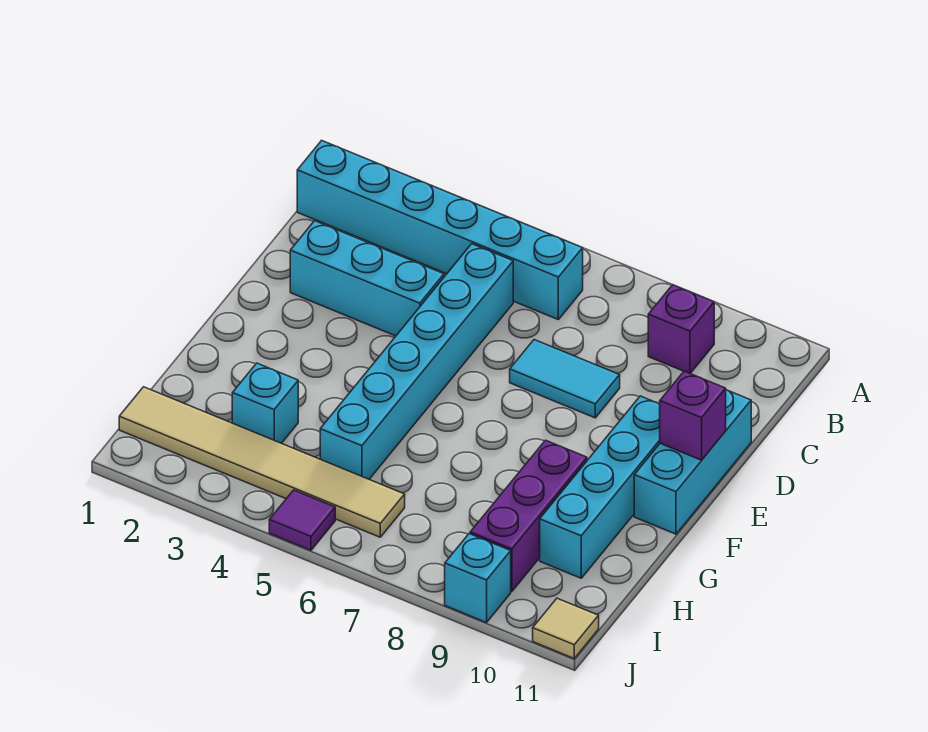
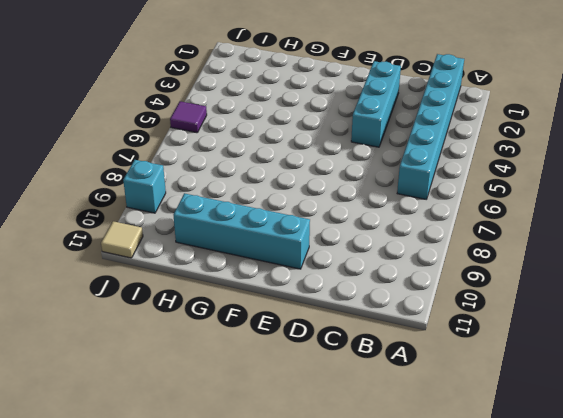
none -> purple 1x1 brick [648,285,714,373]
none -> cyan 1x6 brick [320,244,513,479]
none -> cyan 1x2 tile [510,340,620,418]

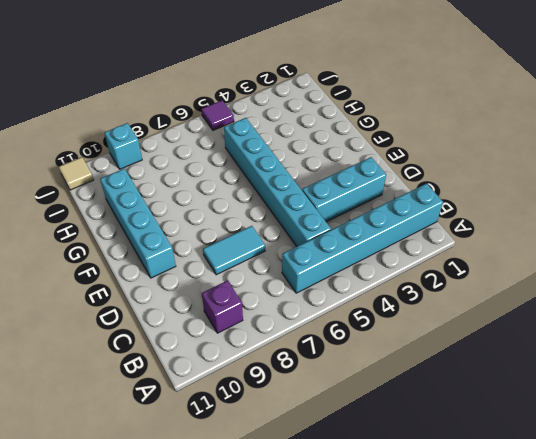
none -> cyan 1x3 brick [634,390,751,534]
none -> purple 1x3 brick [470,440,587,591]
none -> cyan 1x1 brick [232,363,298,443]

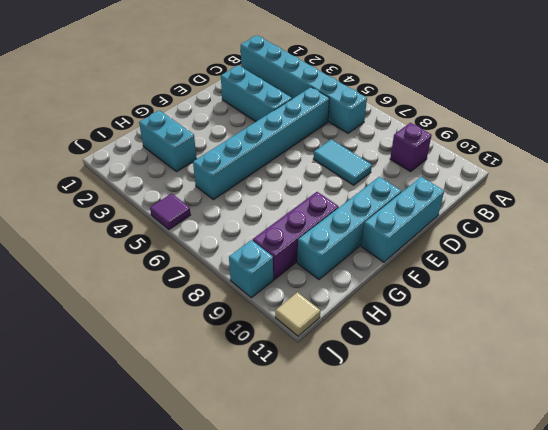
cyan 1x2 brick [139,110,197,171] -> cyan 1x1 brick [232,363,298,443]
none -> tan 1x6 tile [119,387,405,537]
none -> purple 1x1 brick [660,371,726,460]

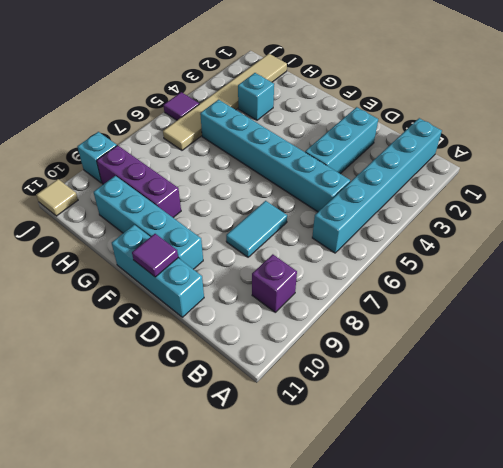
purple 1x1 tile [132,234,178,277] -> purple 1x1 brick [660,371,726,460]

